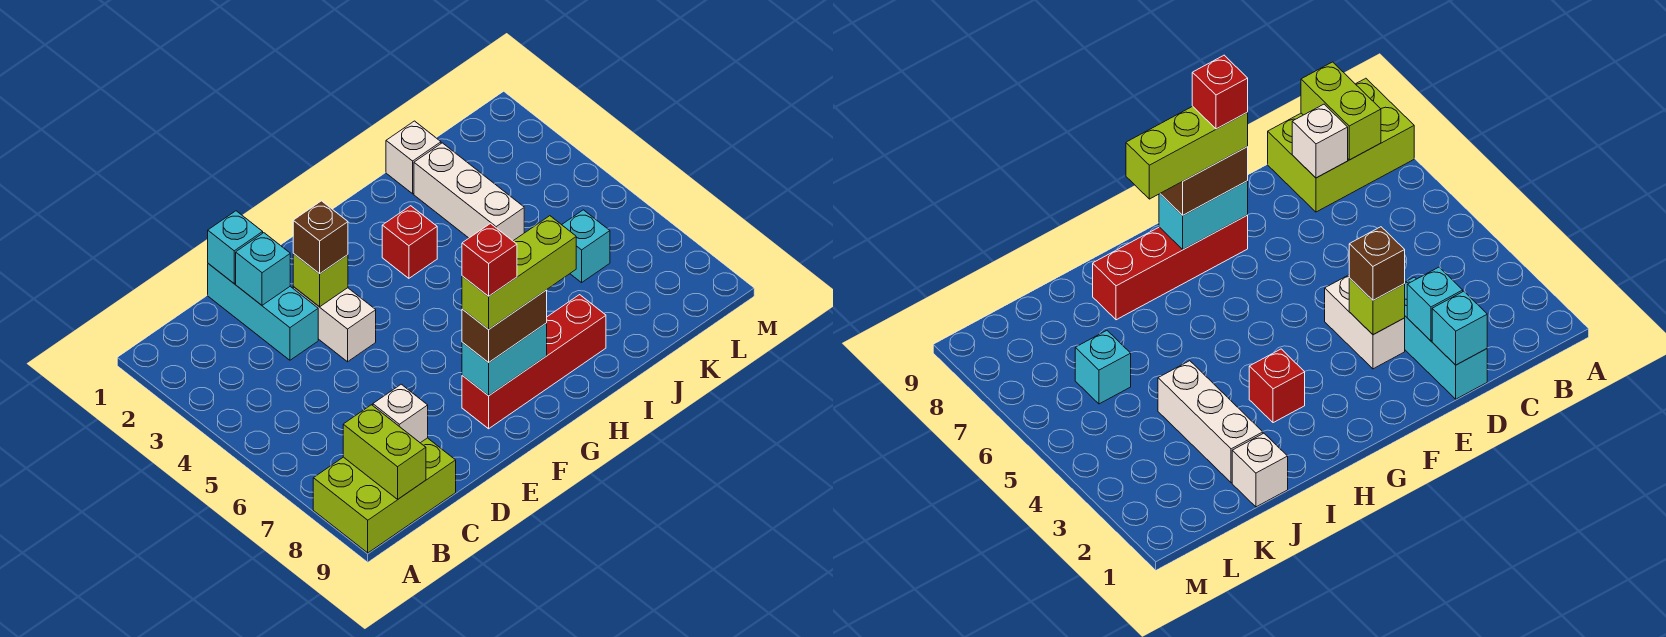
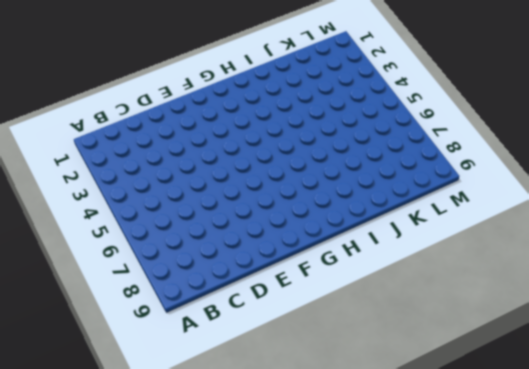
none -> lime 2x3 brick [313,438,456,553]
none -> cyan 1x3 brick [208,264,318,360]
none -> white 1x2 brick [293,287,376,362]

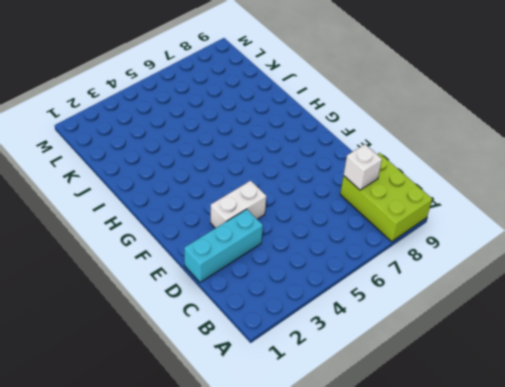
none -> red 1x4 brick [462,295,606,429]
none -> red 1x1 brick [382,206,437,278]
none -> white 1x1 brick [386,121,441,194]

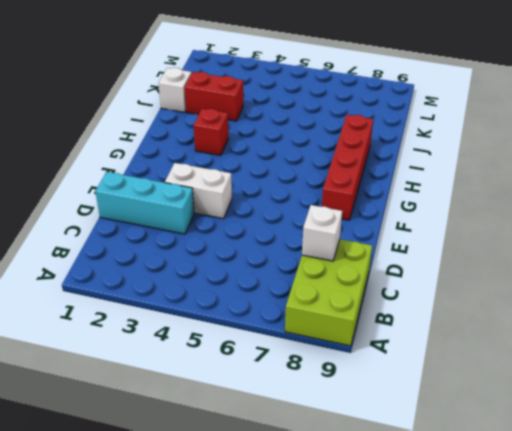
red 1x2 brick [184,72,243,121] -> white 1x3 brick [414,143,524,241]
none -> cyan 1x1 brick [562,210,610,283]
none -> lime 1x2 brick [343,405,426,499]
none -> cyan 1x1 brick [208,211,263,283]

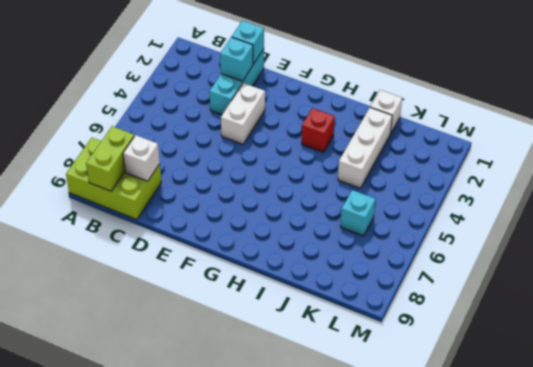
none -> red 1x4 brick [462,295,606,429]
none -> lime 1x1 brick [293,254,348,307]
none -> cyan 1x2 brick [462,323,547,396]

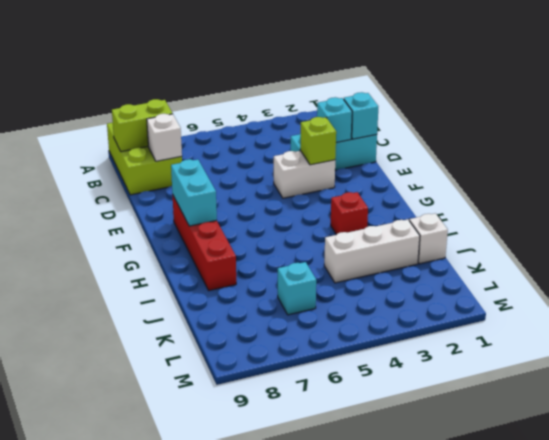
none -> brown 1x1 brick [293,201,348,274]
none -> brown 1x2 brick [462,290,547,363]
none -> lime 1x3 brick [462,216,576,330]

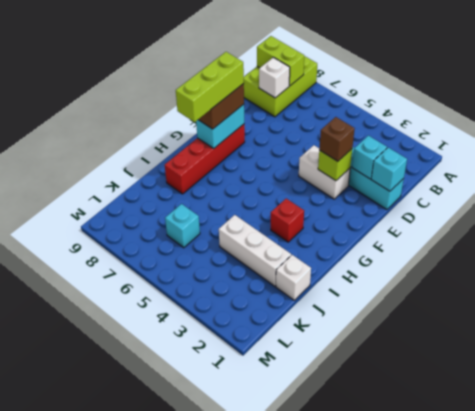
none -> red 1x1 brick [462,224,517,296]

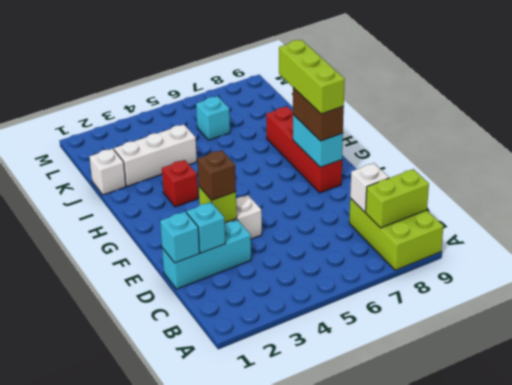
none -> red 1x1 brick [462,224,517,296]

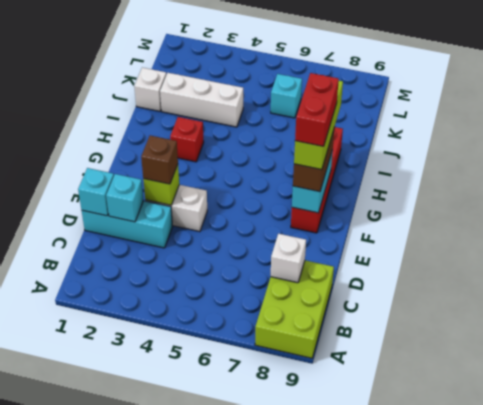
red 1x2 brick [295,73,339,146] -> red 1x1 brick [462,224,517,296]
none -> lime 1x2 brick [343,405,426,499]

